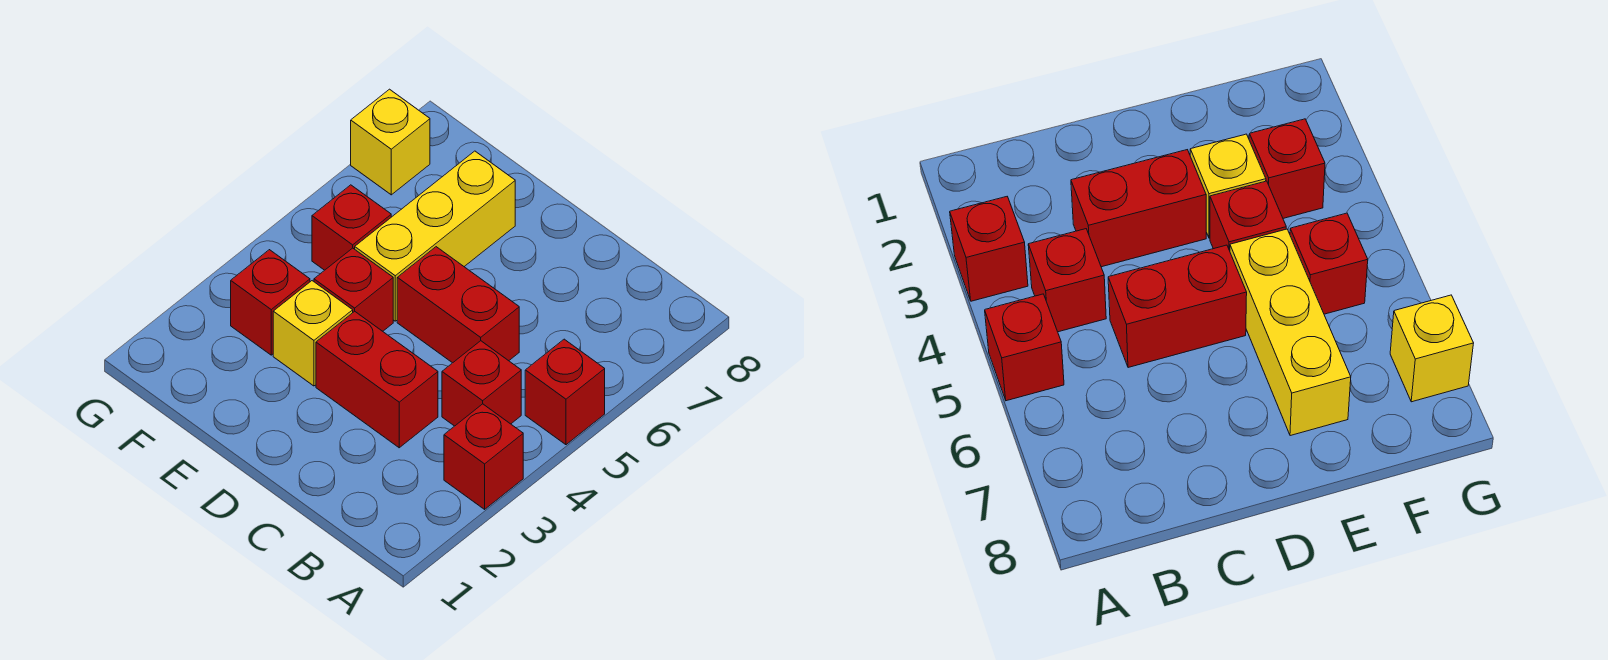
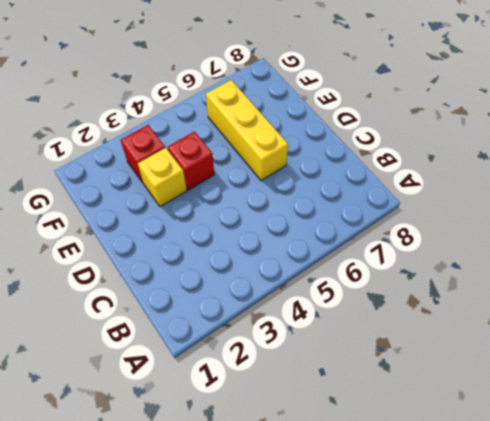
yellow 1x3 brick [206,80,288,181] -> yellow 1x3 brick turned to [355,151,515,321]
none -> red 1x1 brick [444,404,523,509]
none -> red 1x1 brick [525,339,605,445]

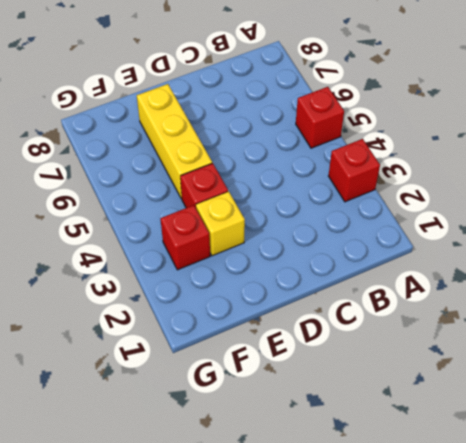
none -> red 1x1 brick [442,341,521,426]
none -> red 1x2 brick [316,311,438,448]

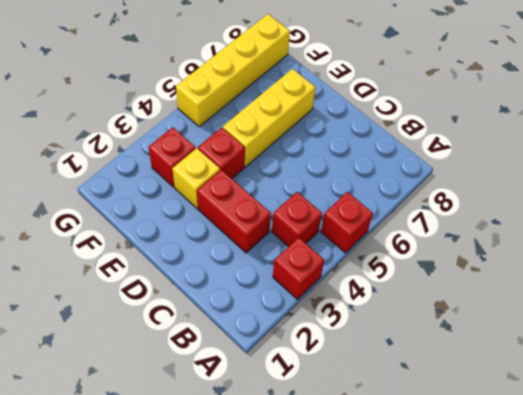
yellow 1x4 brick [176,14,290,127] -> yellow 1x1 brick [351,89,430,195]
none -> red 1x2 brick [397,247,519,363]
none -> red 1x1 brick [312,185,391,270]

